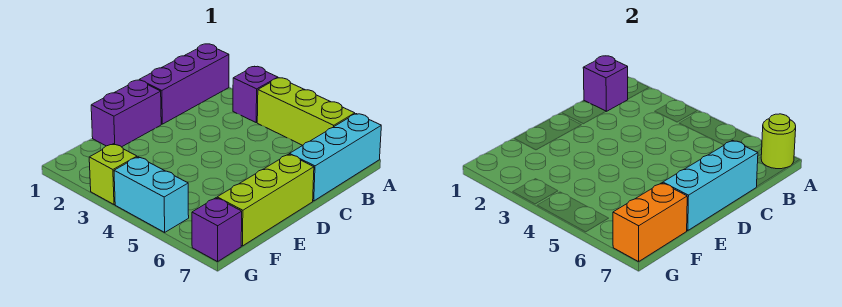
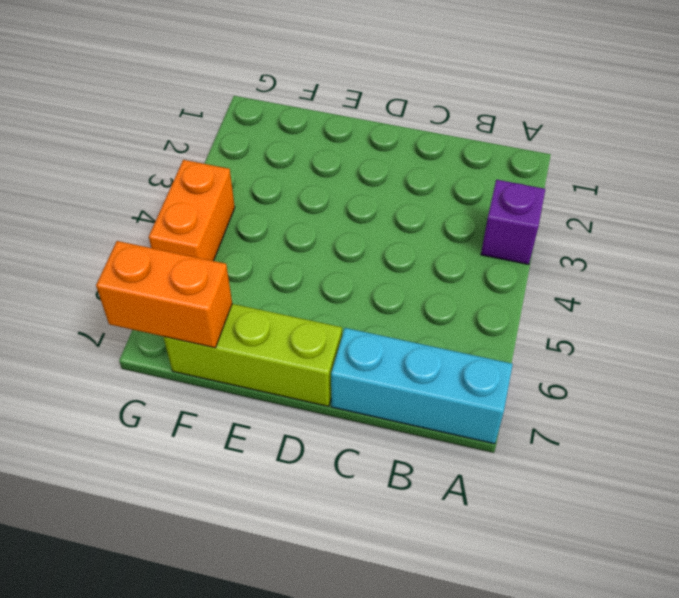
orange 1x2 brick [149,160,235,261] -> cyan 1x2 brick [114,157,189,232]
none -> purple 1x3 brick [140,44,229,124]
none -> lime 1x3 brick [257,78,355,145]
none -> purple 1x2 brick [91,80,161,147]

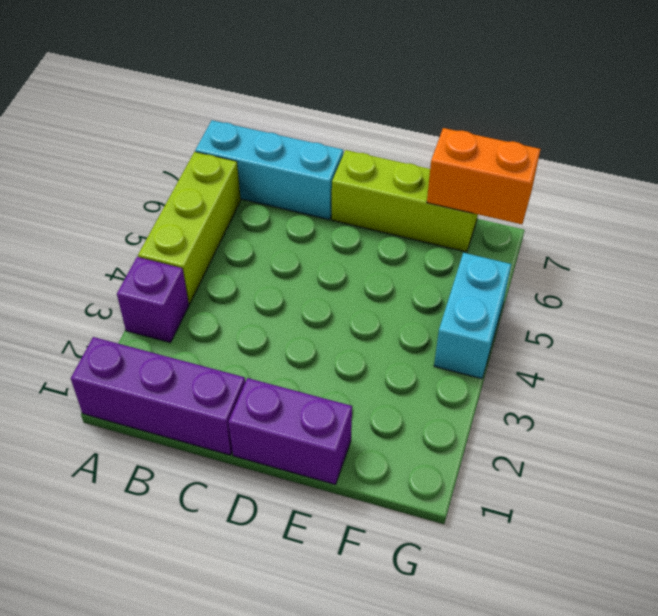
none -> lime 1x1 brick [89,144,137,205]
none -> purple 1x1 brick [192,198,242,262]
none -> lime 1x1 round brick [761,114,796,169]

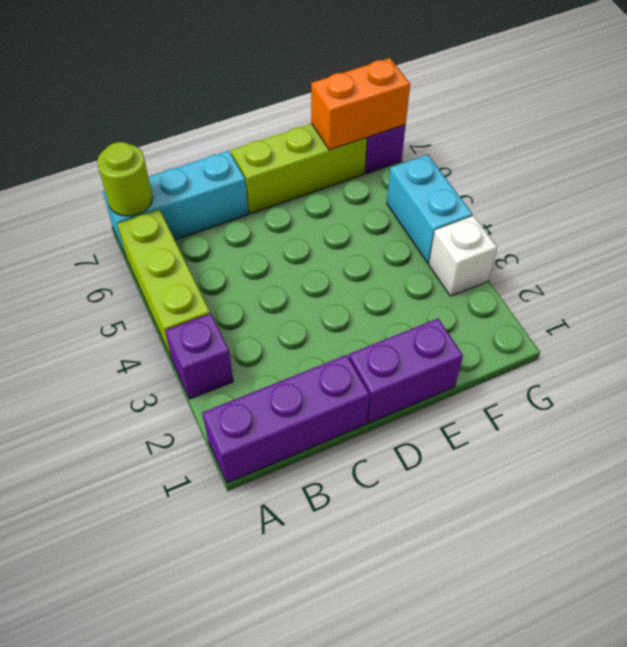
white 1x1 brick [429,216,497,296] -> lime 1x1 brick [89,144,137,205]
none -> purple 1x1 brick [583,56,628,111]
none -> cyan 1x3 brick [663,140,758,231]

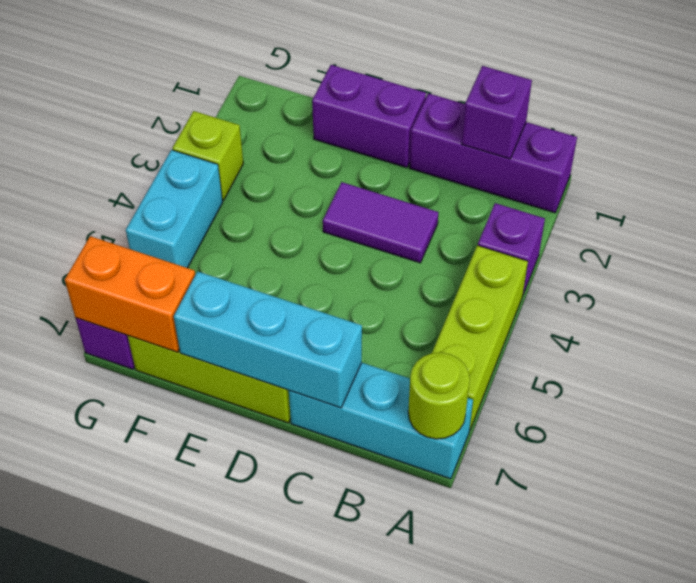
purple 1x2 tile [323,182,438,263] -> none

